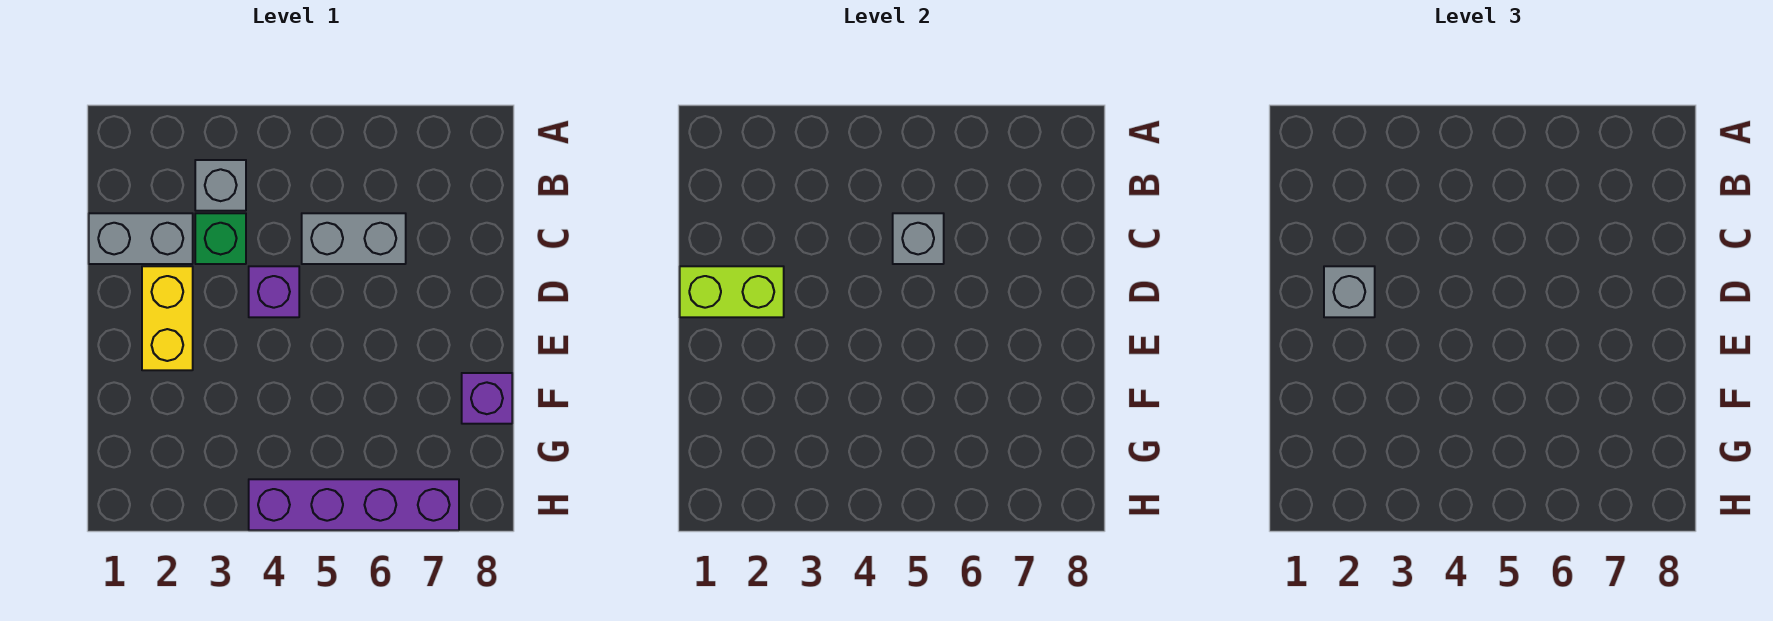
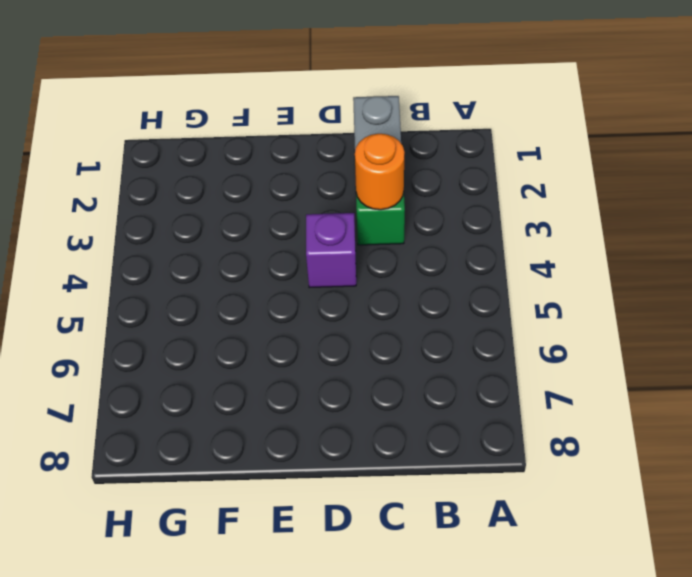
orange 1x1 round brick [355,134,404,210] -> none
none -> grey 1x1 brick [195,160,246,211]
none -> grey 1x2 brick [302,213,406,264]

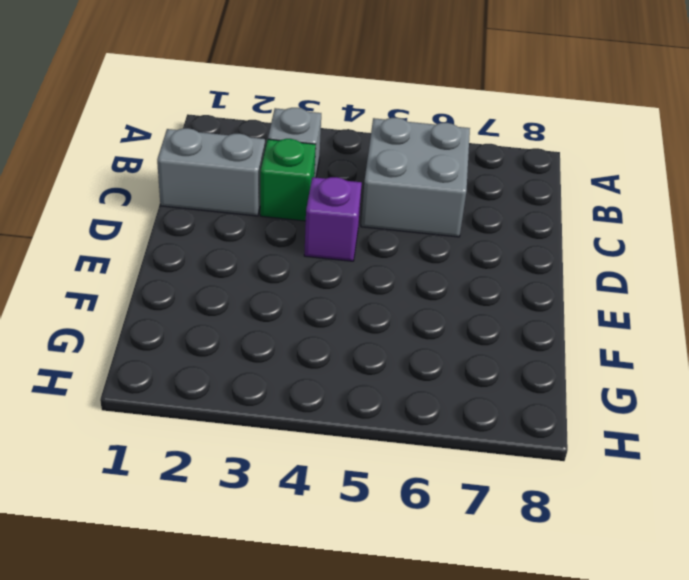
grey 2x2 brick [361,118,470,237] -> grey 1x2 brick [302,213,406,264]
none -> yellow 1x2 brick [142,266,193,370]
none -> purple 1x1 brick [462,373,512,424]

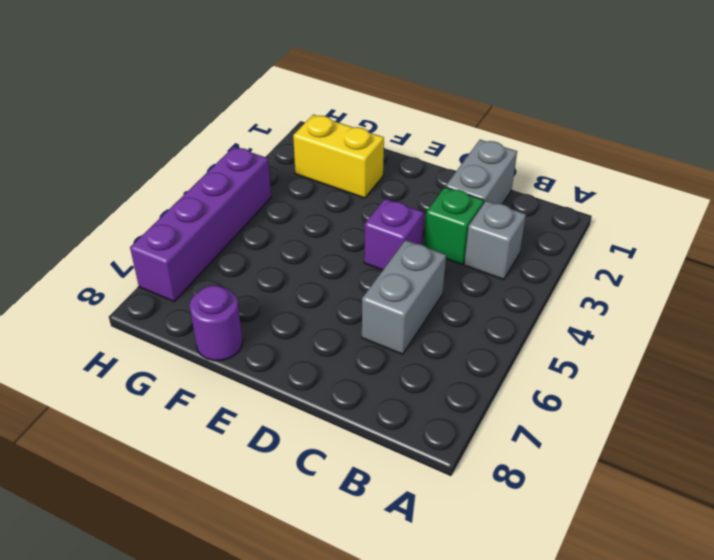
yellow 1x2 brick [293,115,384,198] -> yellow 1x2 brick moved to [142,266,193,370]
purple 1x1 round brick [190,285,243,361] -> purple 1x1 brick [462,373,512,424]
none -> grey 1x1 brick [893,213,944,264]
none -> lime 1x2 brick [680,266,784,317]

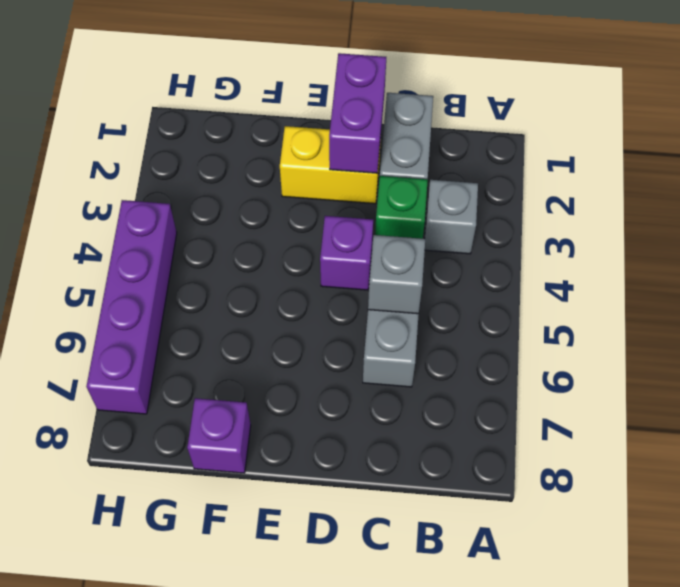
purple 1x2 brick [329,53,386,173] -> lime 1x2 brick [680,266,784,317]
none -> grey 1x1 brick [1324,266,1375,317]

